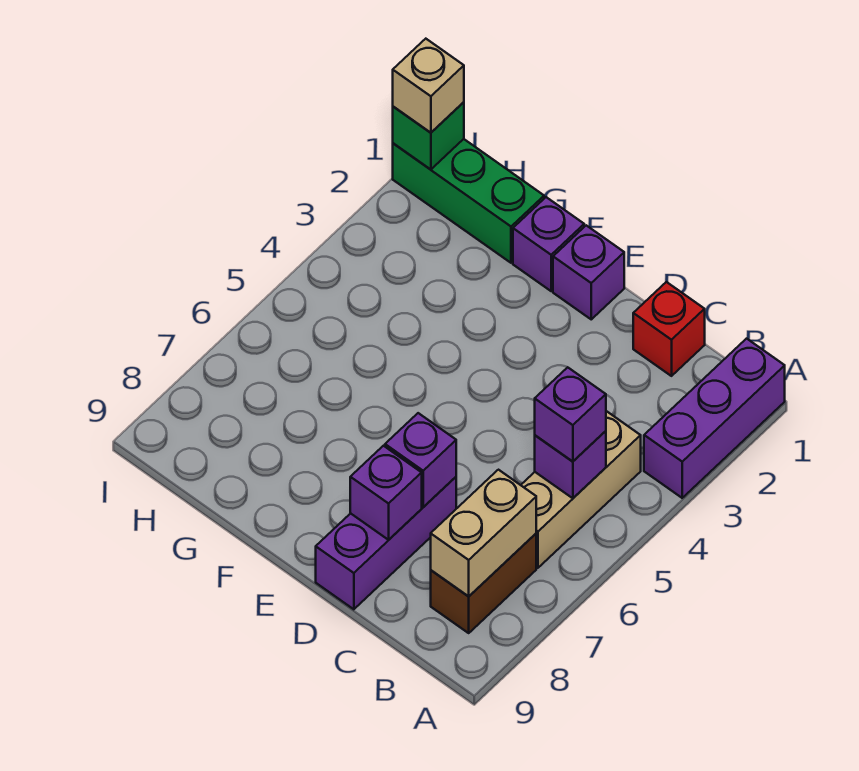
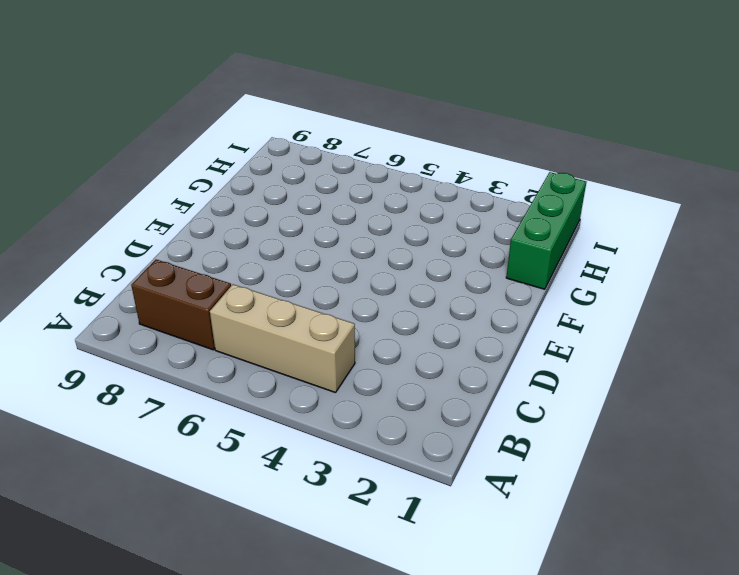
none -> purple 1x3 brick [644,339,785,498]
none -> red 1x1 brick [633,282,705,376]
none -> purple 1x3 brick [316,477,456,609]

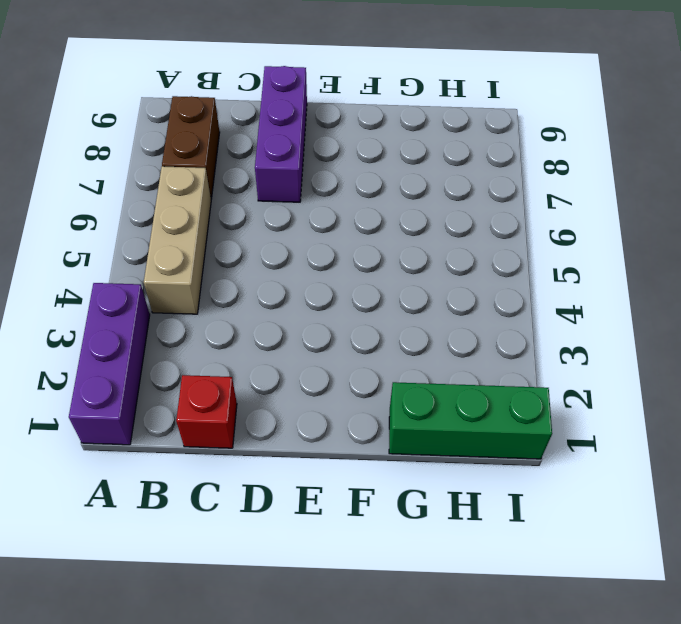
none -> purple 1x1 brick [553,225,624,319]
none -> purple 1x1 brick [513,197,584,291]
none -> purple 1x1 brick [535,431,606,498]

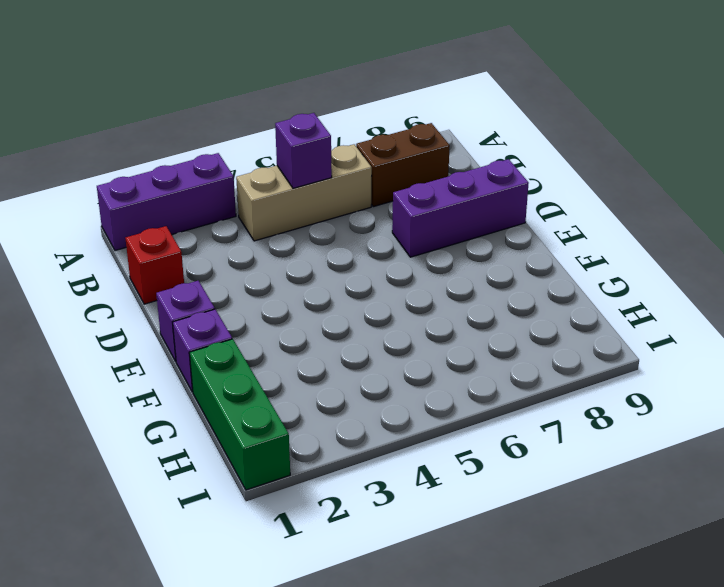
none -> tan 1x2 brick [431,470,536,596]
none -> purple 1x1 brick [385,413,456,507]
none -> purple 1x1 brick [350,446,422,540]

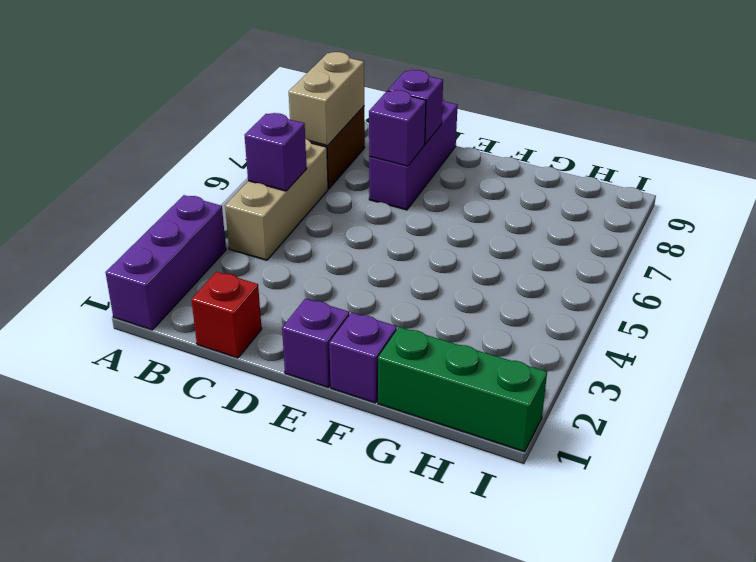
none -> green 1x1 brick [393,102,464,170]
none -> purple 1x1 brick [535,367,606,461]
none -> tan 1x1 brick [393,39,464,133]

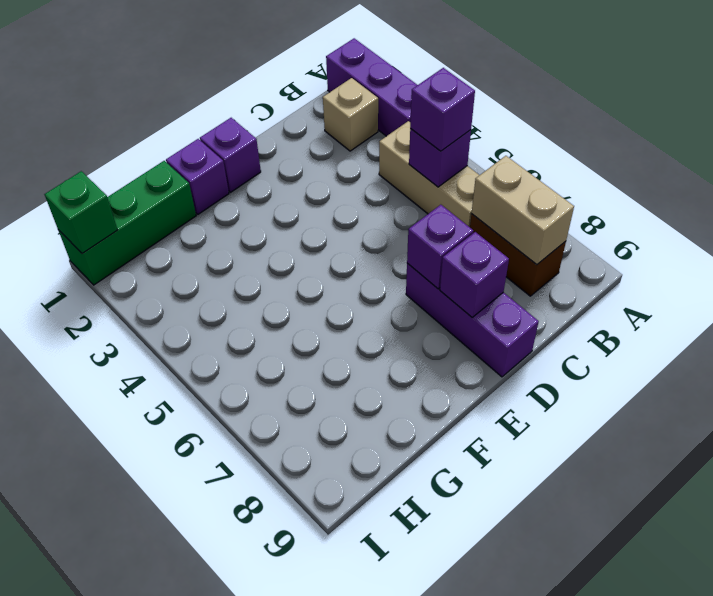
tan 1x1 brick [323,78,378,151] -> tan 1x1 brick moved to [393,39,464,133]
none -> red 1x1 brick [633,282,705,376]

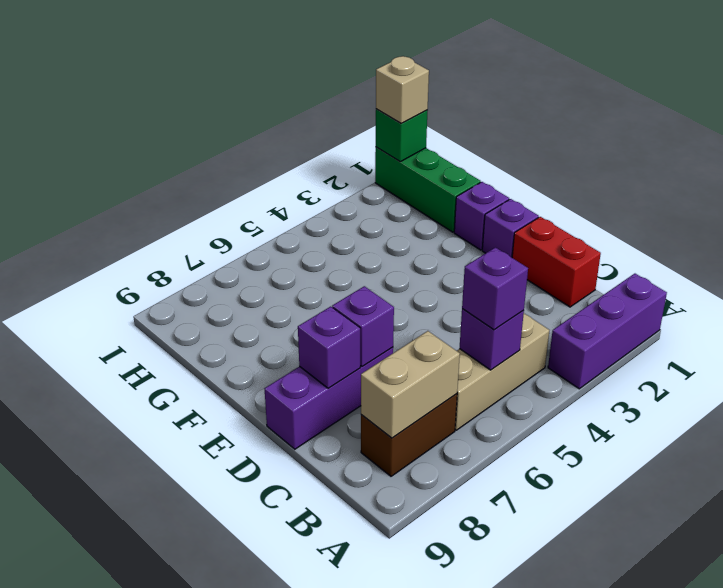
red 1x2 brick [512,217,601,307] -> red 1x1 brick [633,282,705,376]

